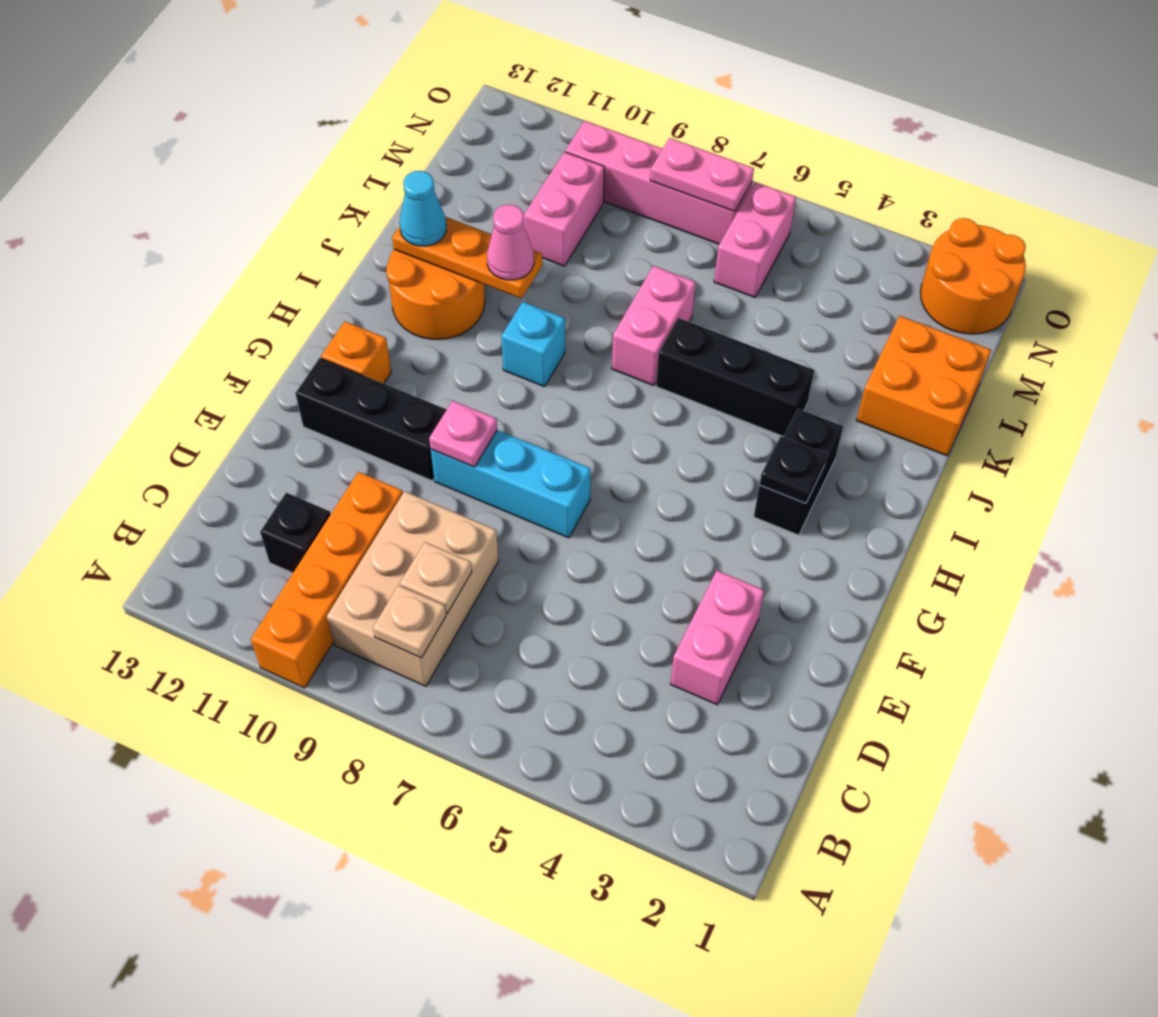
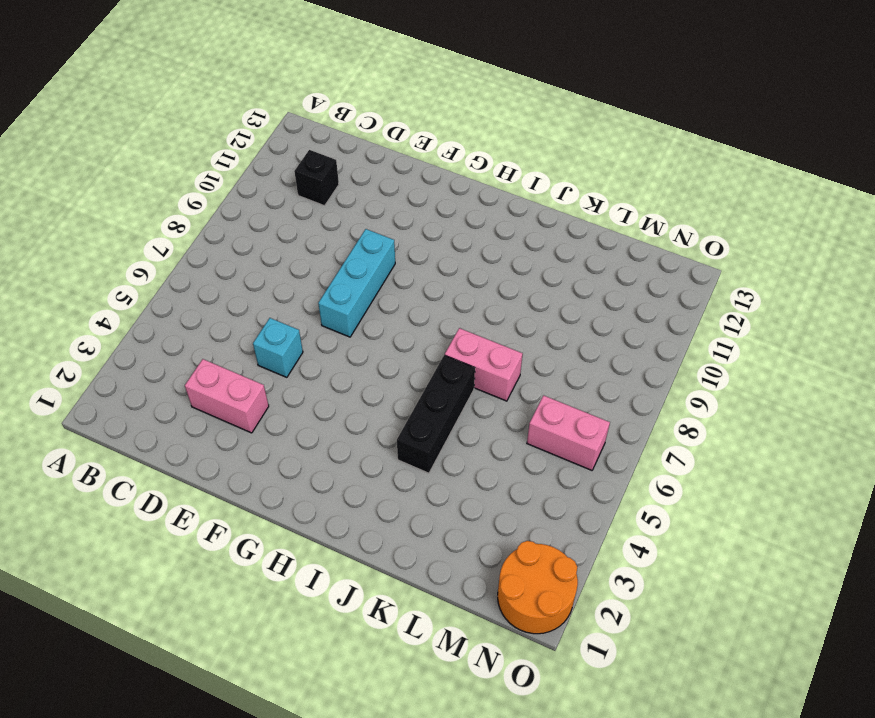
cyan 1x1 brick [253,318,303,377] -> cyan 1x1 brick moved to [501,302,565,387]
none -> orange 1x4 brick [251,472,403,688]
none -> tan 2x3 brick [327,491,499,686]
none -> black 1x3 brick [295,358,447,481]

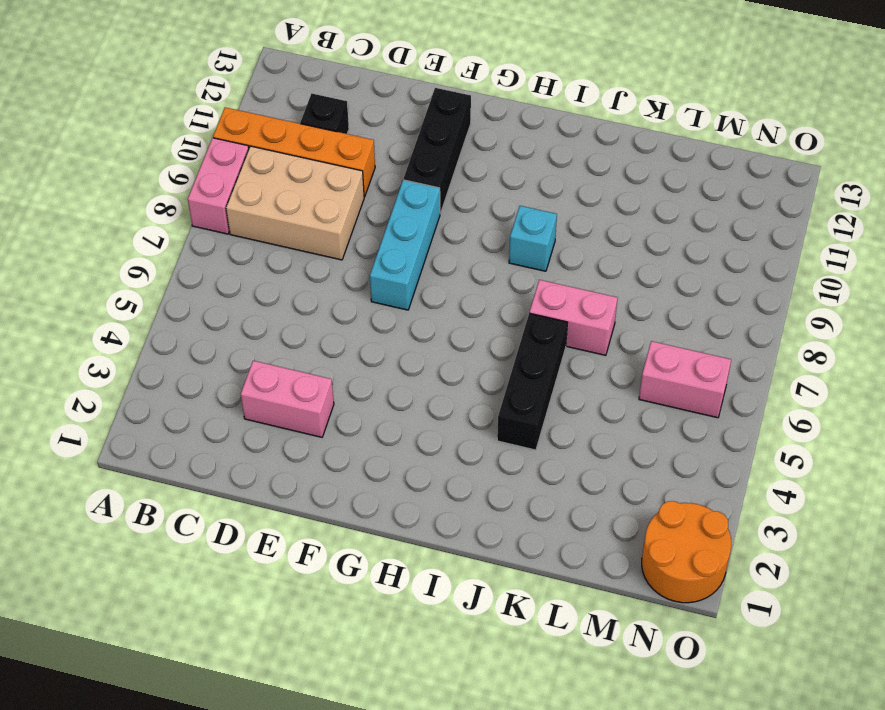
pink 1x2 brick [188,138,249,234] -> pink 1x2 brick turned to [524,152,604,266]
none -> orange 1x1 brick [321,321,391,384]
none -> black 1x2 brick [754,409,843,535]
none -> orange 2x2 round brick [386,249,485,340]

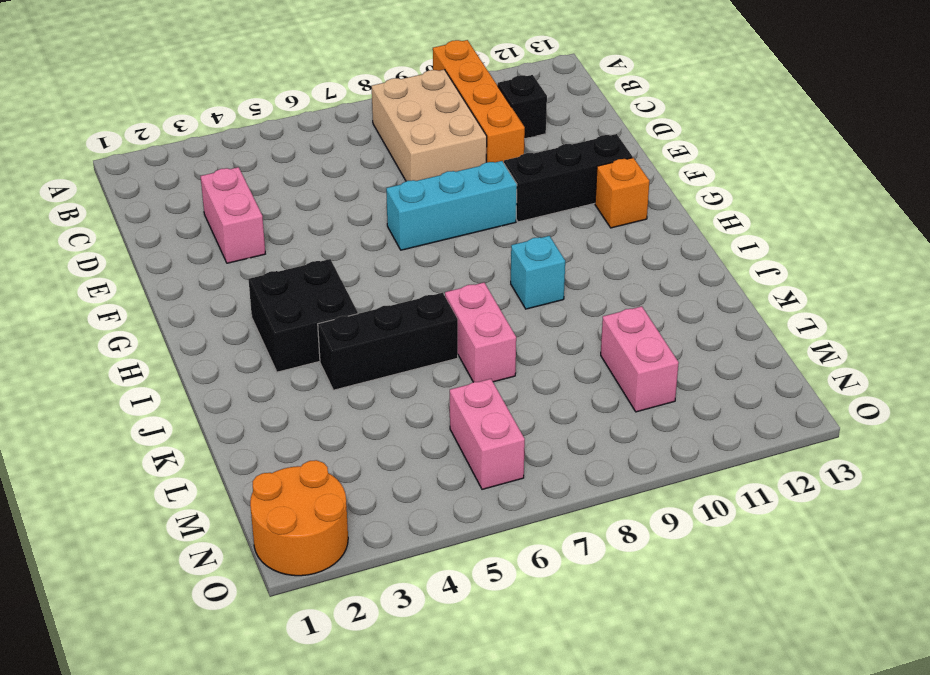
black 2x2 brick [249,259,358,372] -> black 1x2 brick [754,409,843,535]
none -> orange 2x2 round brick [386,249,485,340]
none -> orange 2x2 brick [857,316,991,456]
none -> pink 1x4 brick [565,121,752,244]

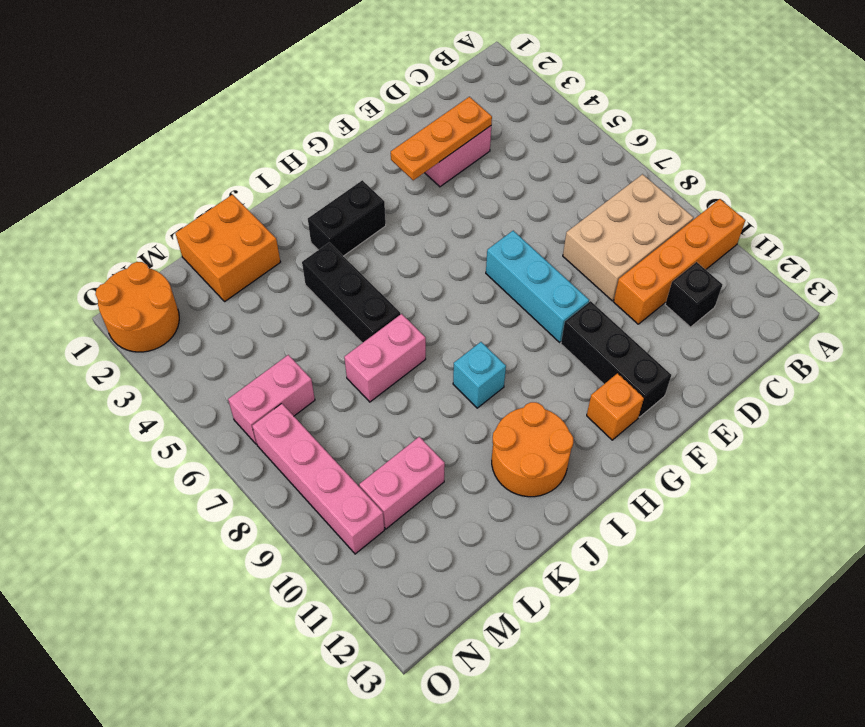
orange 1x3 plate [391,97,492,180] -> orange 1x3 plate turned to [392,217,542,299]
none -> tan 1x1 plate [373,585,446,658]
none -> tan 1x1 plate [400,542,472,613]
none -> pink 1x1 plate [429,401,497,467]

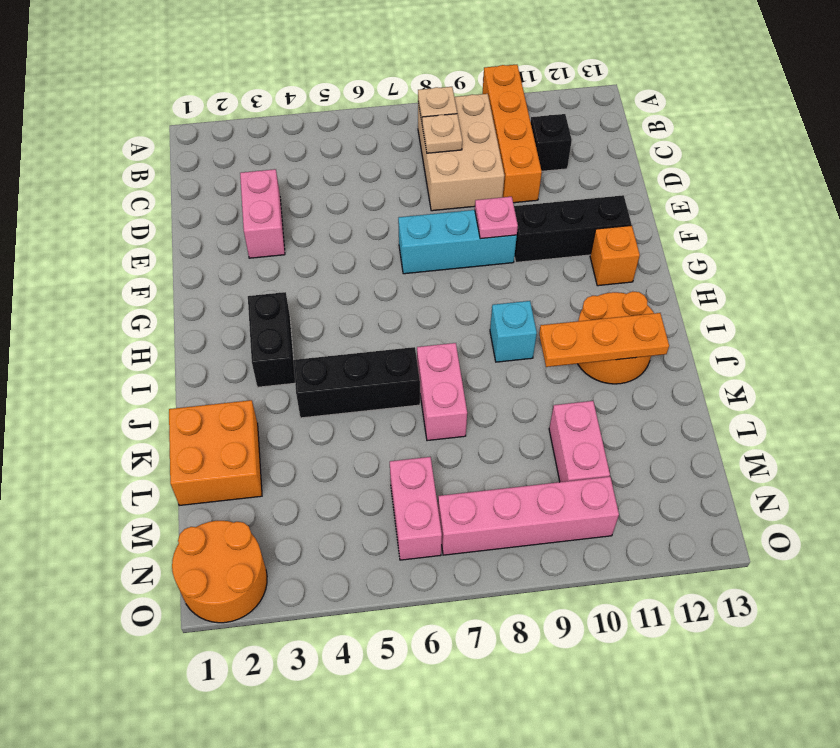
none -> black 1x1 plate [759,436,827,503]
none -> pink 1x2 plate [650,138,754,212]
none -> pink 1x1 cone [487,204,534,280]

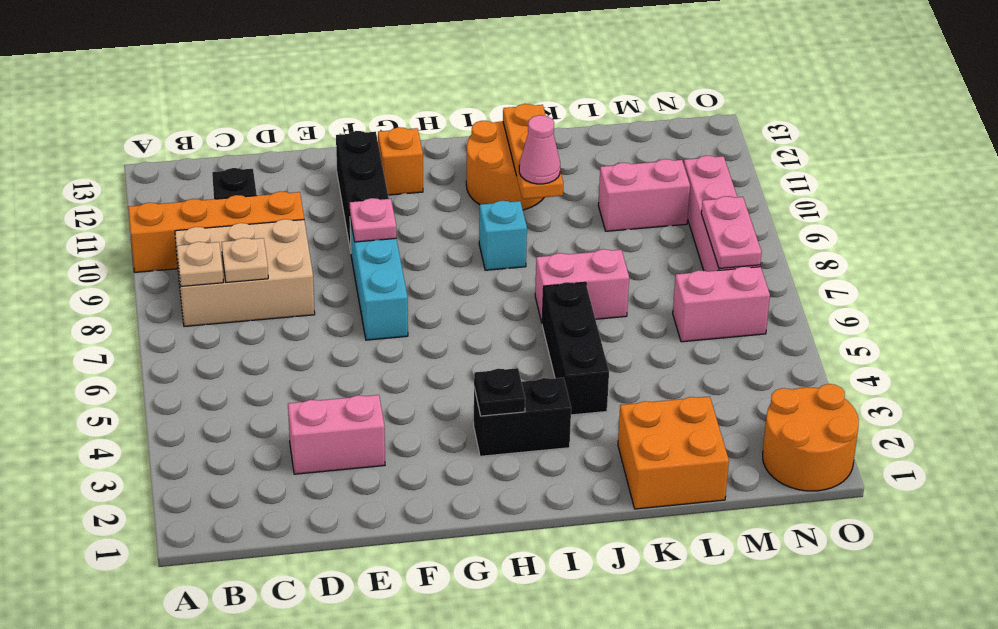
none -> cyan 1x1 cone [400,171,447,246]

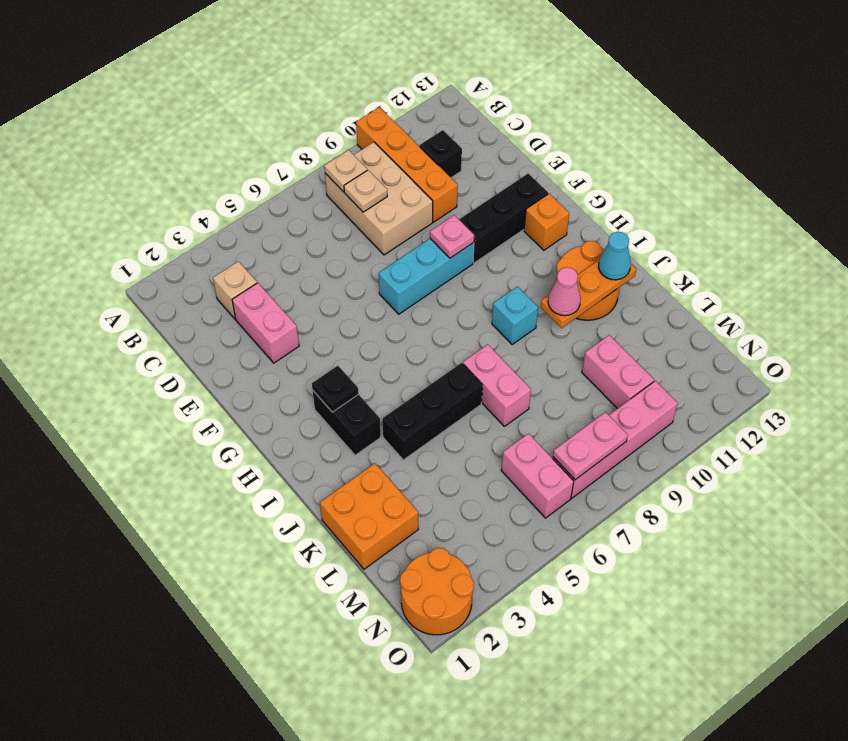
tan 1x1 brick [213,261,257,319] -> none

